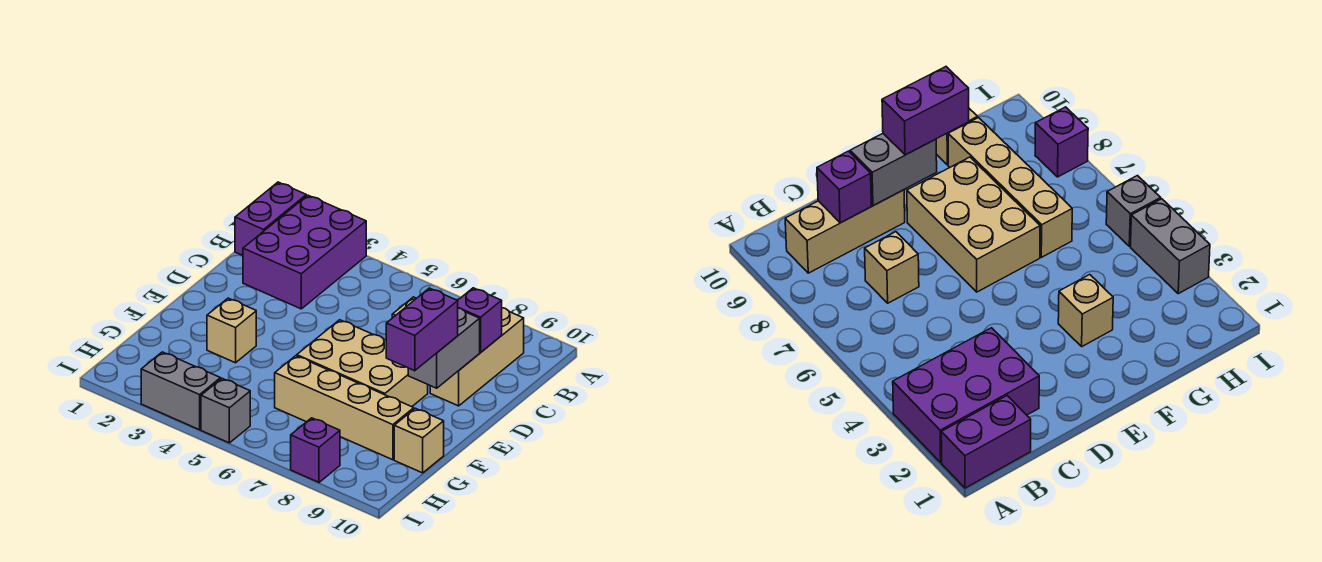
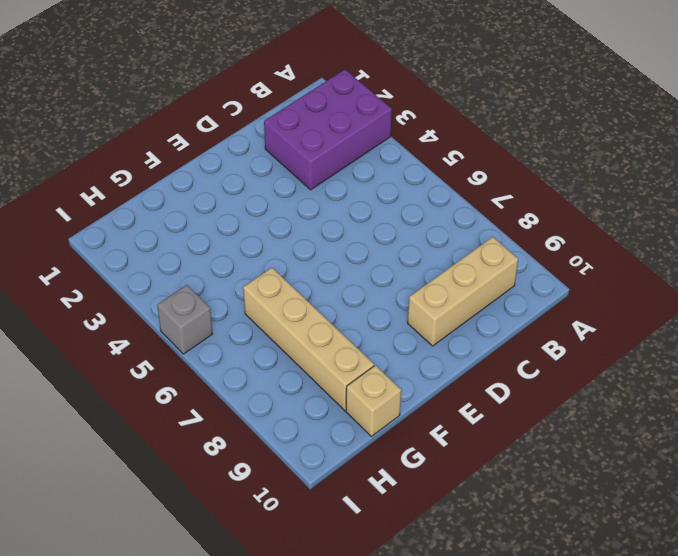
none -> purple 1x2 brick [235,182,306,255]
none -> tan 1x1 brick [865,232,919,303]
none -> tan 2x3 brick [297,320,428,407]

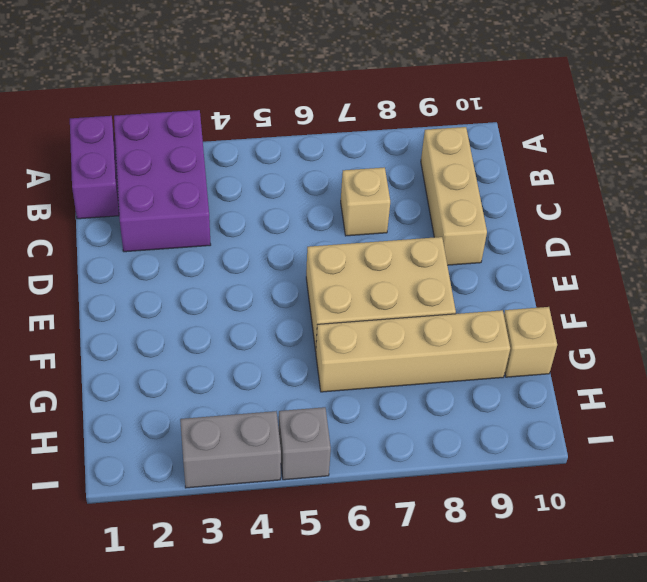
none -> tan 1x1 brick [207,298,256,363]
none -> purple 1x1 brick [291,418,340,482]
none -> purple 1x1 brick [458,288,502,352]

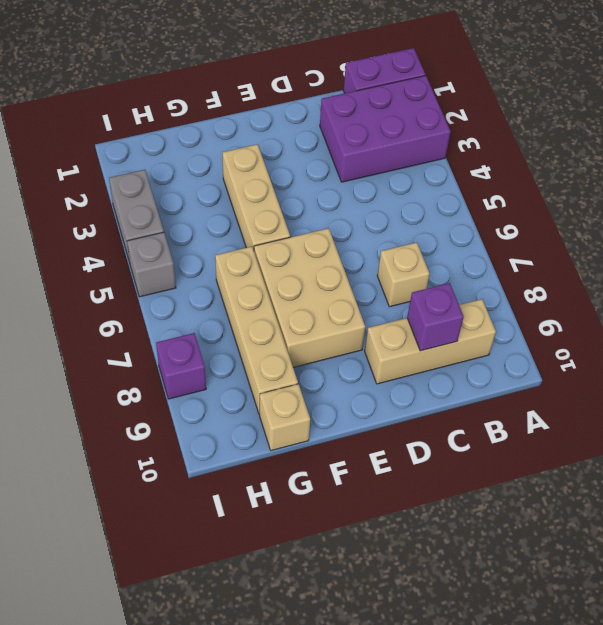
tan 1x3 brick [222,144,290,250] -> tan 1x1 brick [207,298,256,363]
none -> grey 1x2 brick [408,308,480,388]
none -> purple 1x2 brick [386,288,458,371]

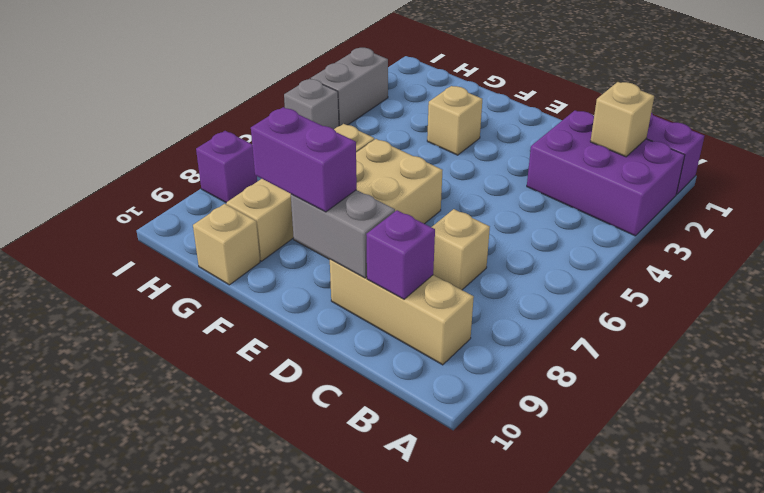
tan 1x1 brick [590,82,654,157] -> none

